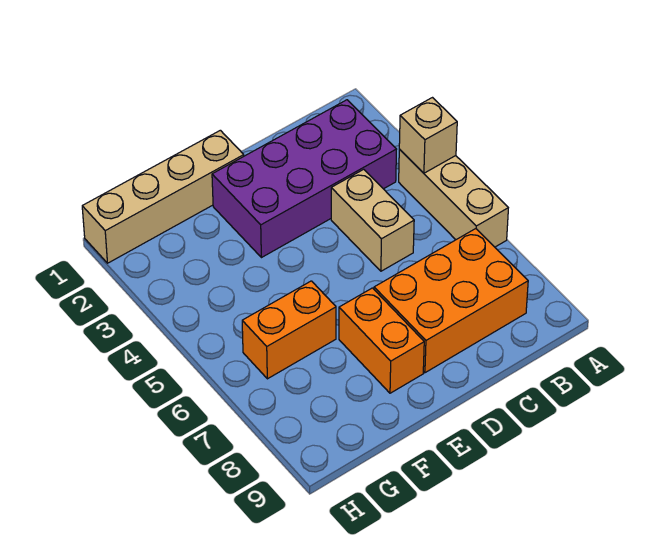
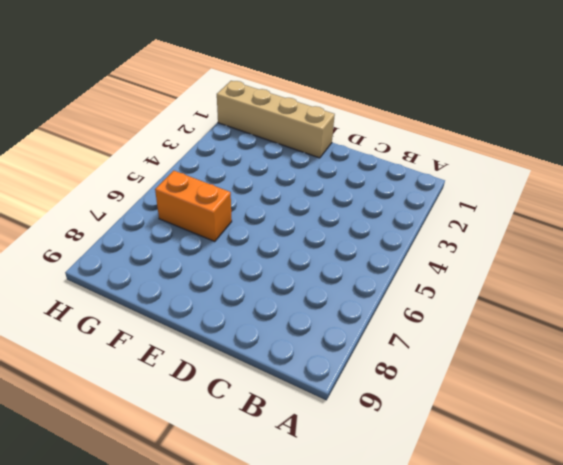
none -> tan 1x3 brick [399,150,508,247]
none -> purple 2x4 brick [212,100,397,258]

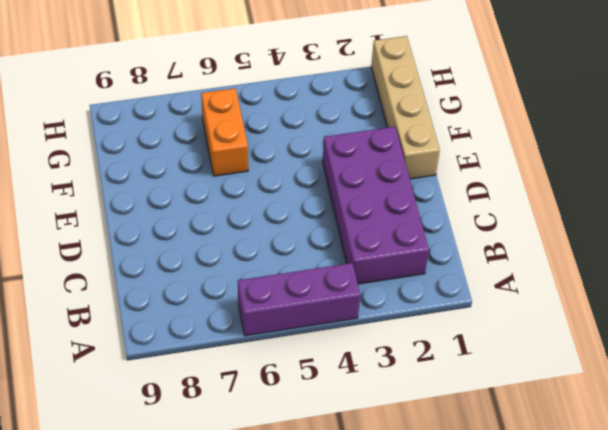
purple 1x3 brick [238,263,360,336] -> tan 1x3 brick [399,150,508,247]
none -> orange 2x3 brick [374,229,528,373]
none -> tan 1x2 brick [331,169,414,271]

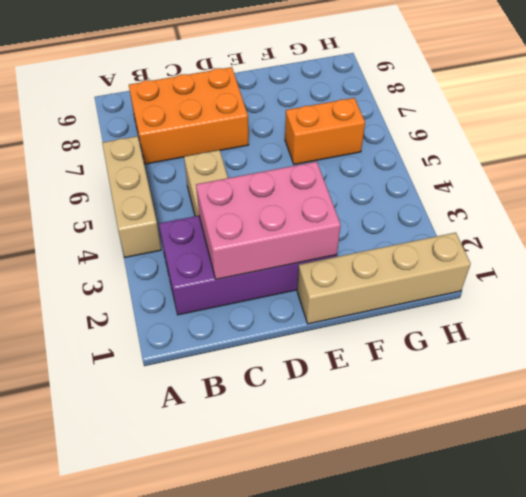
pink 2x3 brick [196,162,341,279] -> none
none -> orange 1x2 brick [339,288,424,393]
none -> tan 1x1 brick [399,98,457,173]

